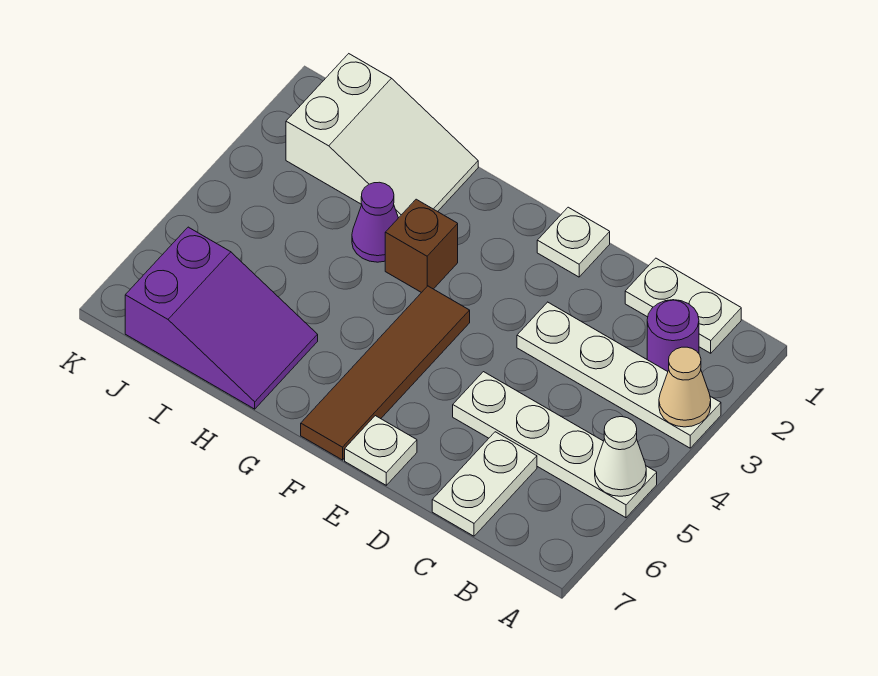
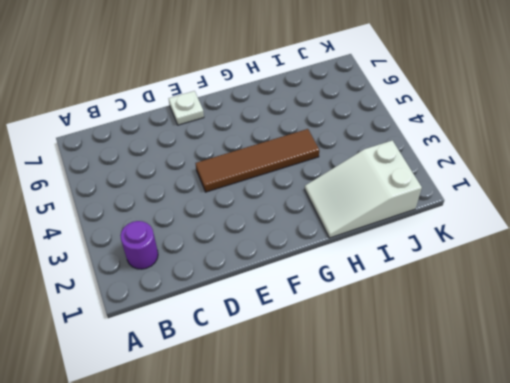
brown 1x4 tile [195,129,319,192] -> brown 1x4 tile turned to [301,286,470,460]
none -> white 1x4 plate [517,302,721,448]
none -> white 1x4 plate [453,372,657,518]
none -> white 1x2 plate [625,258,741,353]

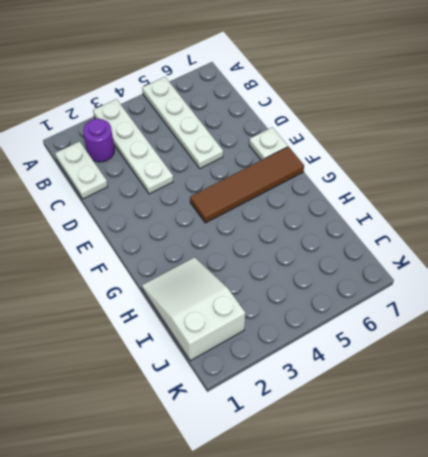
none -> white 1x2 plate [432,432,537,536]
none -> white 1x1 plate [537,207,610,277]
none -> brown 1x1 brick [385,199,458,293]

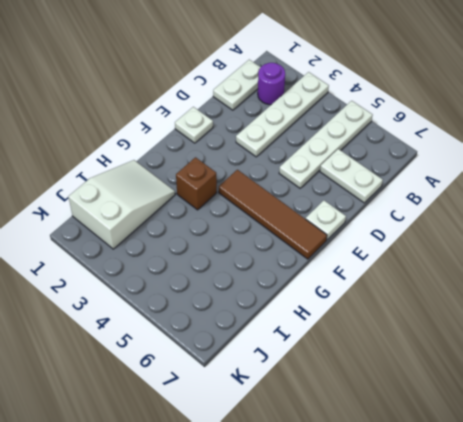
none -> purple 1x1 cone [352,182,398,262]
none -> purple 2x3 slope [125,227,318,409]
none -> tan 1x1 cone [659,347,711,427]

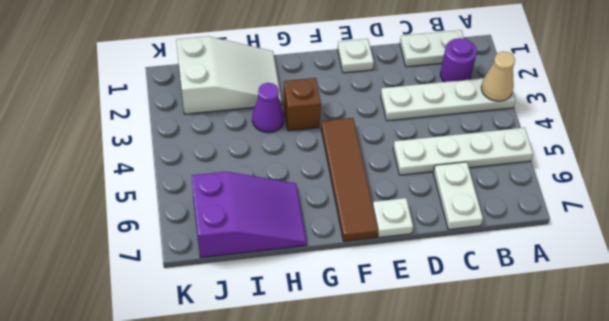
none -> white 1x1 cone [595,417,646,496]

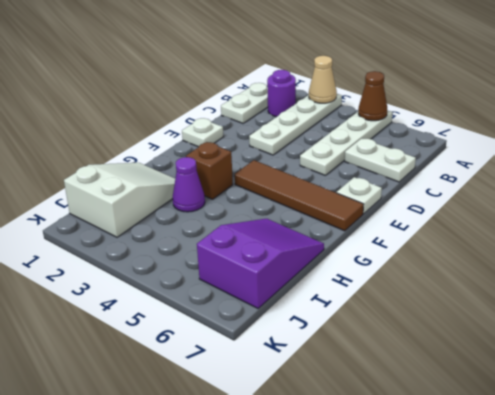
brown 1x1 cone [358,71,387,121] -> white 1x1 cone [595,417,646,496]

